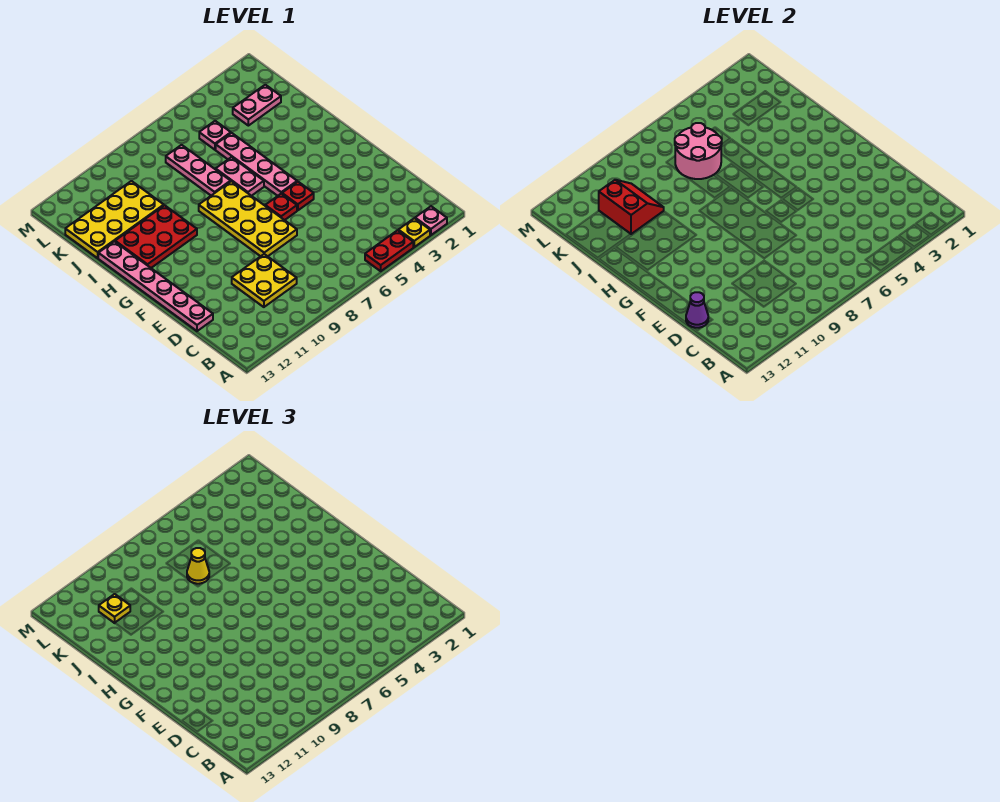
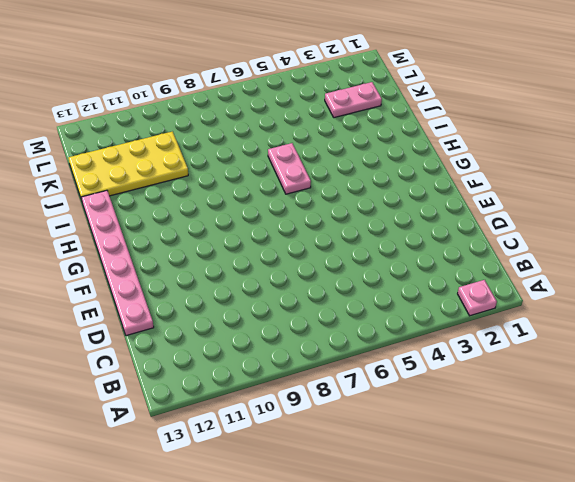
none -> yellow 1x1 plate [398,218,430,247]
none -> red 1x2 plate [365,230,413,271]
none -> yellow 2x2 plate [232,254,297,307]

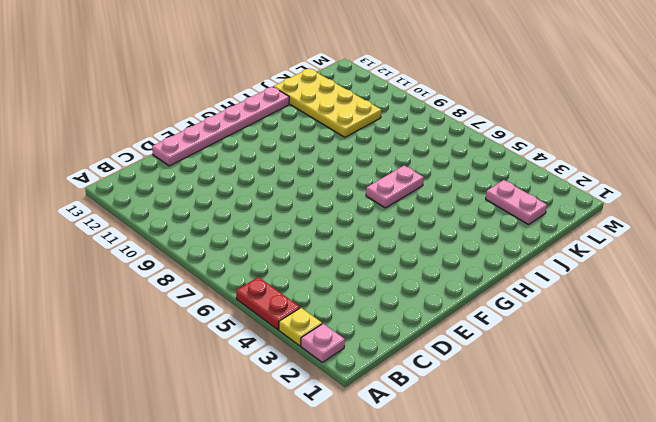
none -> yellow 2x2 plate [232,254,297,307]
none -> yellow 2x4 plate [199,181,297,256]
none -> red 1x1 plate [282,182,314,210]

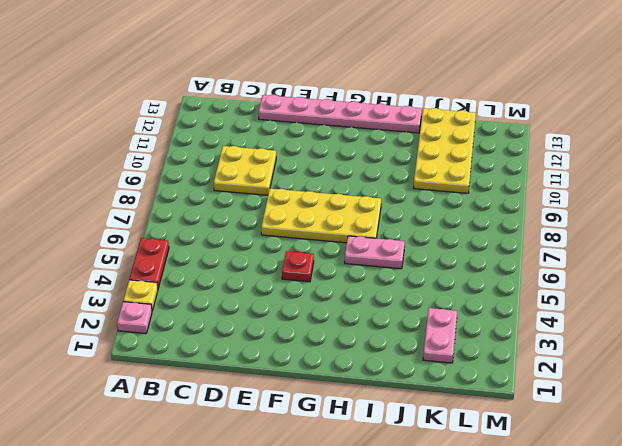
none -> red 1x1 plate [265,194,297,220]
none -> pink 1x4 plate [216,133,297,196]
none -> red 2x3 plate [115,205,197,268]

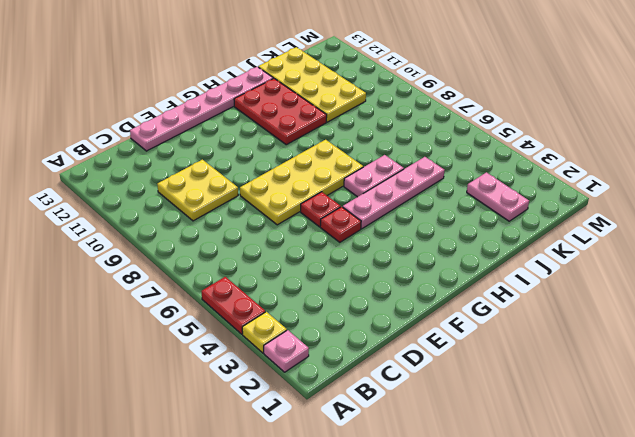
none -> pink 1x3 plate [166,145,231,195]
none -> pink 1x1 plate [199,121,231,150]
none -> purple 1x1 cone [686,292,708,328]

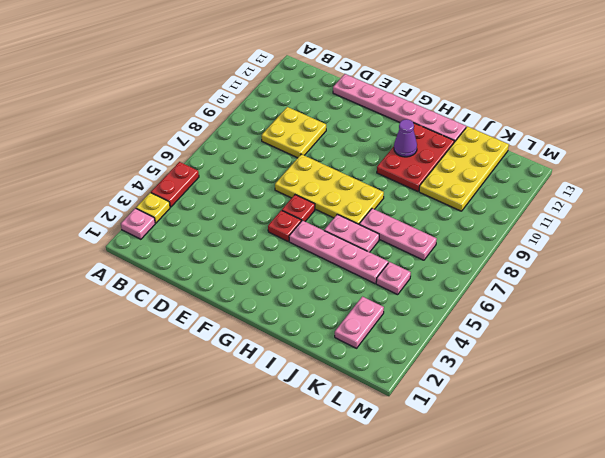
purple 1x1 cone [394,119,417,157] -> purple 1x1 cone moved to [686,292,708,328]
none -> pink 2x2 round brick [675,123,722,179]
none -> red 2x2 slope [599,180,664,234]
none -> yellow 1x1 cone [187,548,209,584]

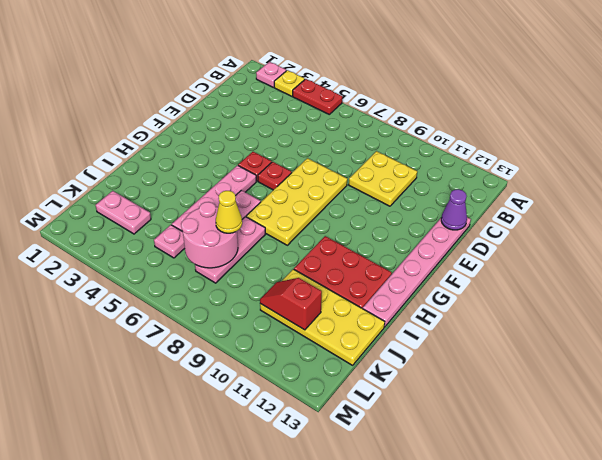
red 1x2 slope [260,278,322,330] -> red 2x2 slope [599,180,664,234]
none -> yellow 1x1 plate [99,594,130,623]

